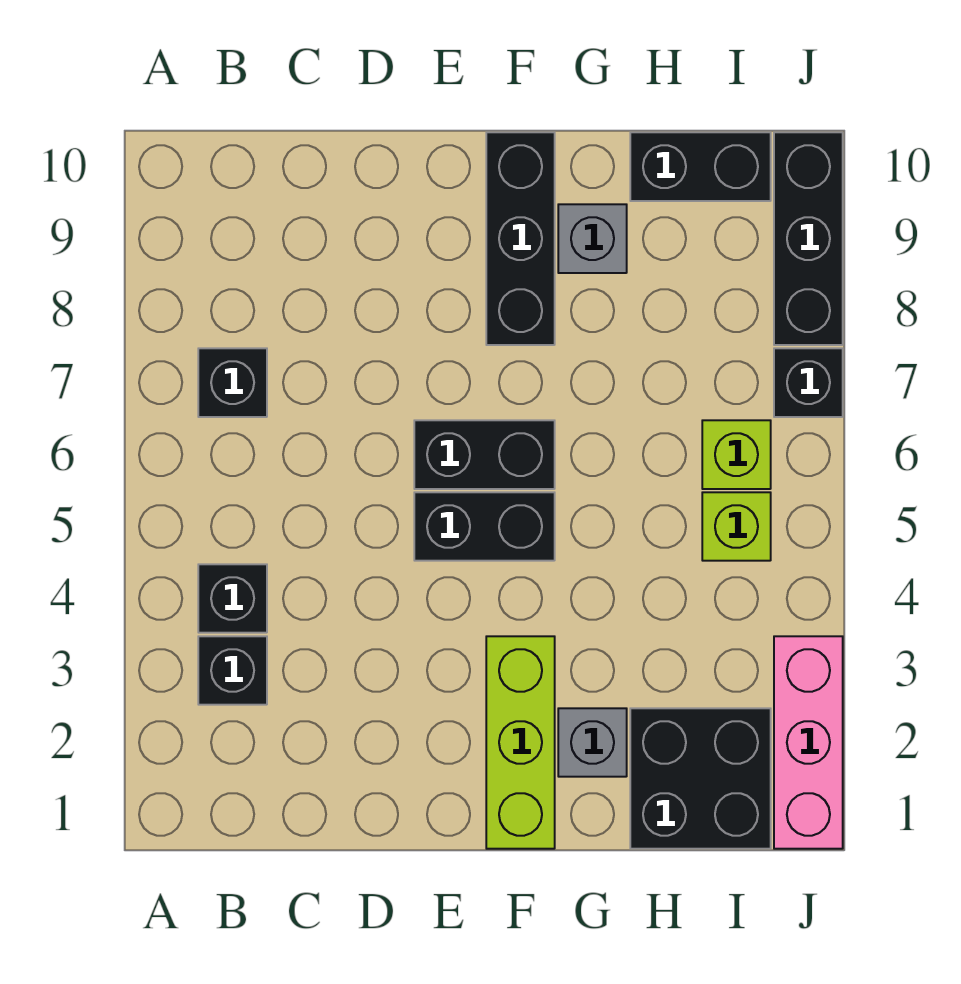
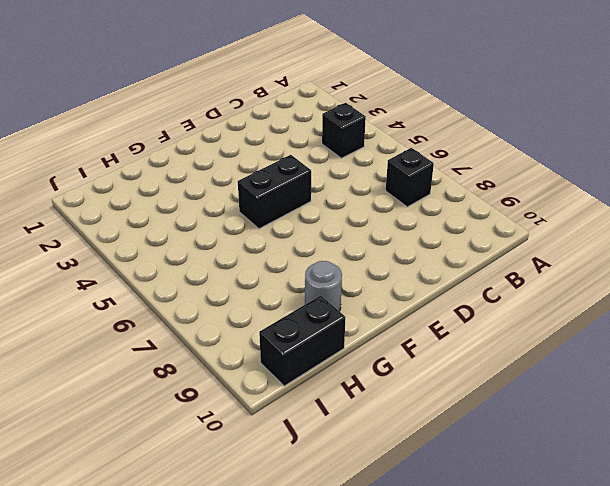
grey 1x1 round brick [305,261,342,311] -> grey 1x1 brick [558,204,627,273]
none -> black 1x1 brick [198,636,267,705]
none -> black 1x2 brick [414,420,555,489]
none -> lime 1x3 brick [486,636,555,849]

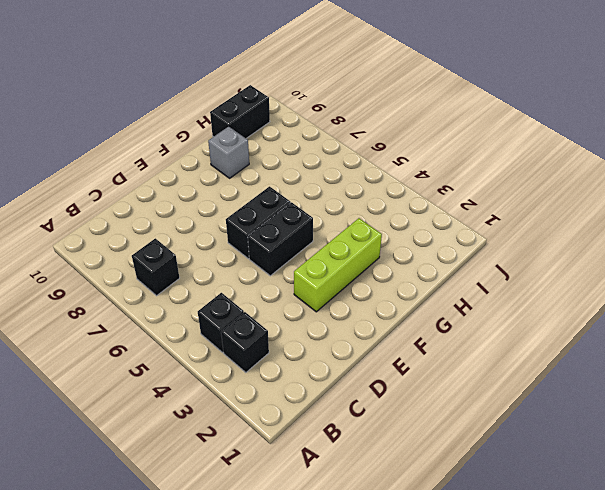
lime 1x3 brick [294,218,382,312] -> lime 1x3 brick turned to [486,636,555,849]
none -> black 1x3 brick [486,132,555,345]
none -> grey 1x1 brick [558,708,627,777]
none -> black 2x2 brick [630,708,771,849]

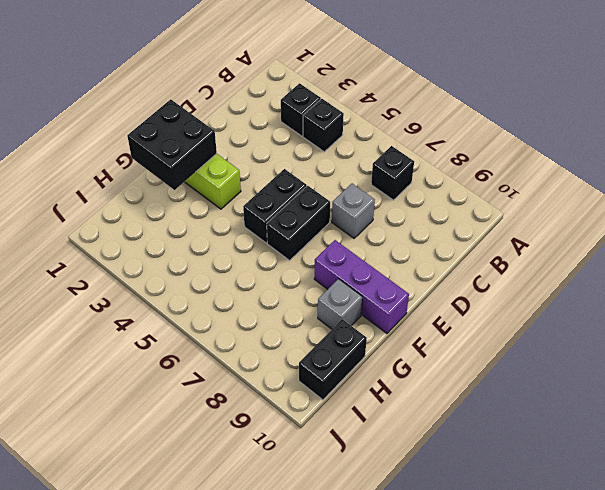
grey 1x1 brick [332,184,375,238] -> grey 1x1 brick moved to [558,708,627,777]
black 2x2 brick [127,99,217,190] -> black 2x2 brick moved to [630,708,771,849]
purple 1x3 brick [314,240,409,333] -> black 1x3 brick [486,132,555,345]
none -> lime 1x1 brick [702,492,771,561]
none -> lime 1x1 brick [702,420,771,489]
none -> pink 1x3 brick [774,636,843,849]

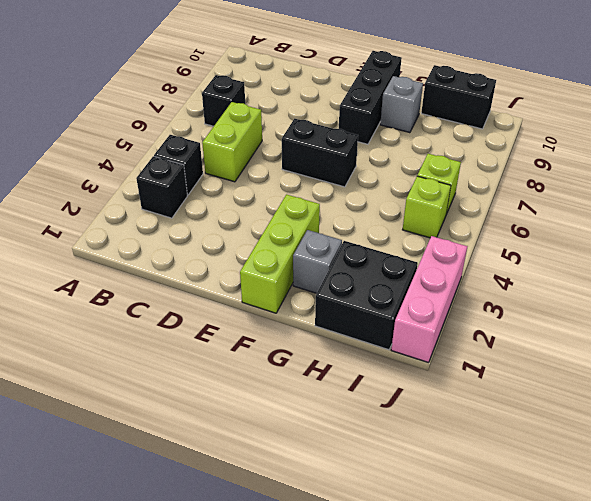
lime 1x2 brick [202,102,262,182] -> none
none -> black 1x2 brick [414,492,555,561]
none -> black 1x1 brick [774,348,843,417]
none -> black 1x3 brick [774,132,843,345]

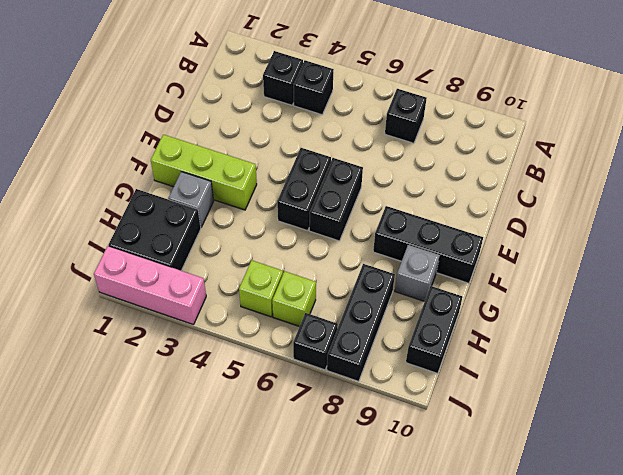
black 1x3 brick [327,264,395,382] -> black 1x3 brick turned to [774,132,843,345]

